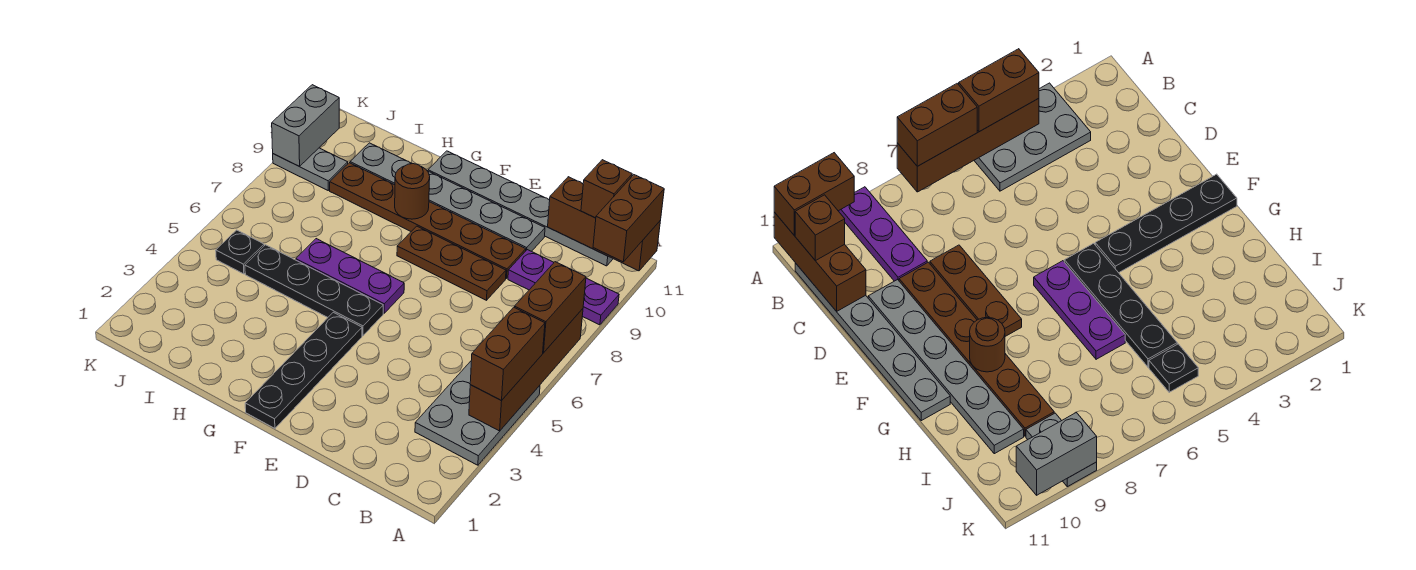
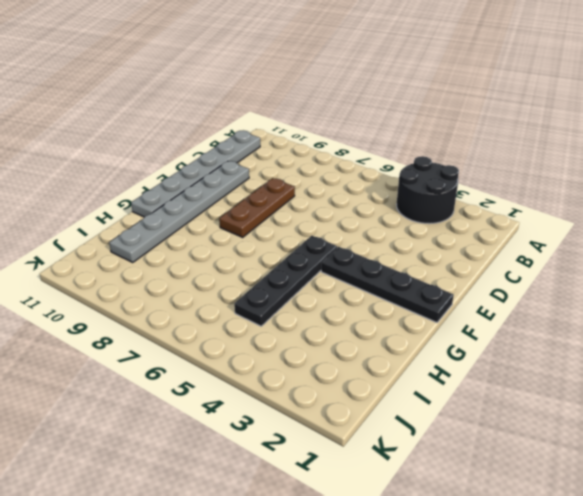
black 2x2 round brick [396,156,459,224] -> grey 2x3 plate [415,361,540,465]
none -> purple 1x3 plate [508,250,619,325]
none -> brown 1x6 plate [330,163,526,278]
none -> purple 1x3 plate [296,239,404,313]

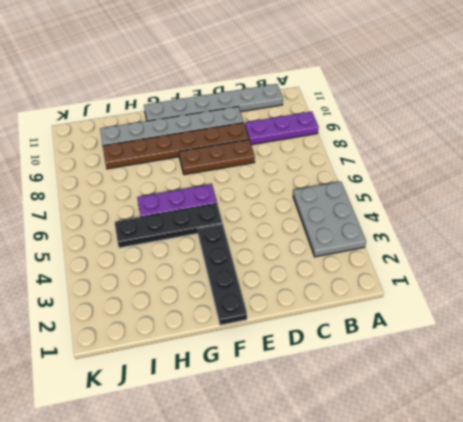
none -> black 1x1 plate [216,230,264,274]
none -> grey 1x2 plate [273,148,348,190]
none -> brown 1x4 brick [469,309,583,431]

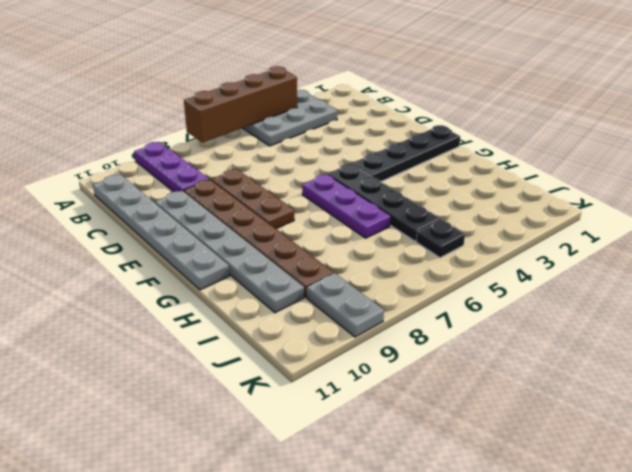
none -> brown 1x3 brick [548,177,661,271]
none -> brown 1x1 round brick [395,164,430,219]
none -> grey 1x2 brick [272,85,339,166]

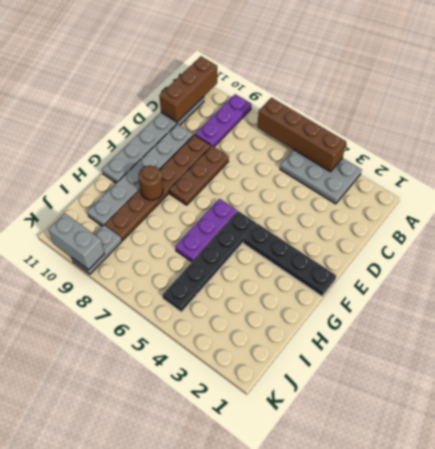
none -> brown 1x2 brick [470,307,545,401]
none -> brown 1x2 brick [515,262,586,353]
none -> brown 1x2 brick [593,175,664,262]

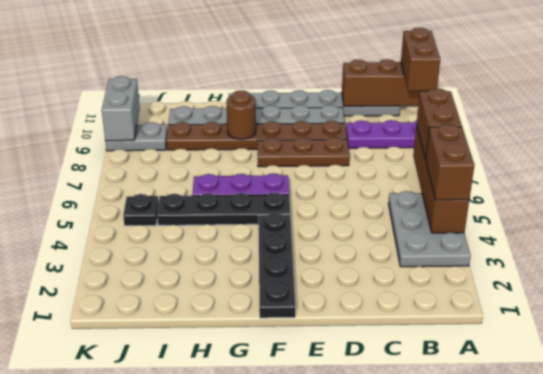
none -> brown 1x1 brick [581,160,632,218]

